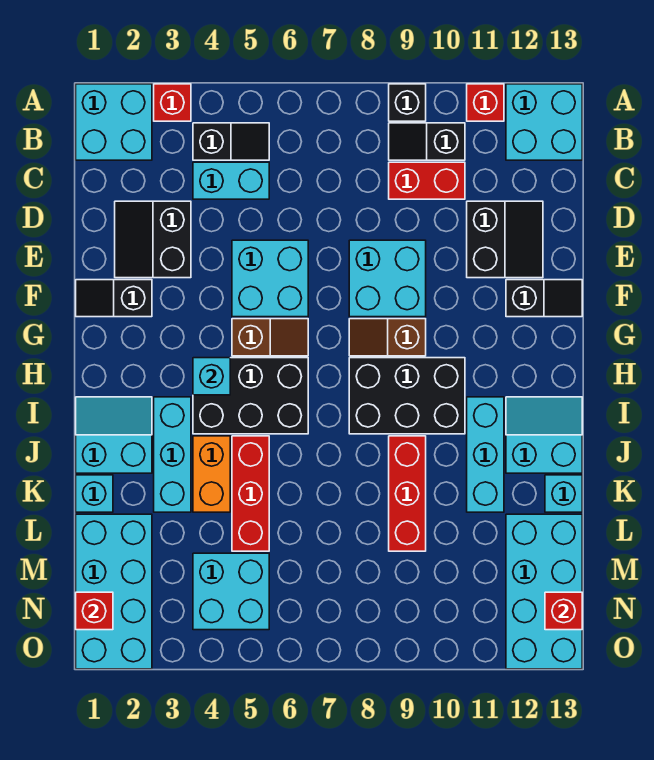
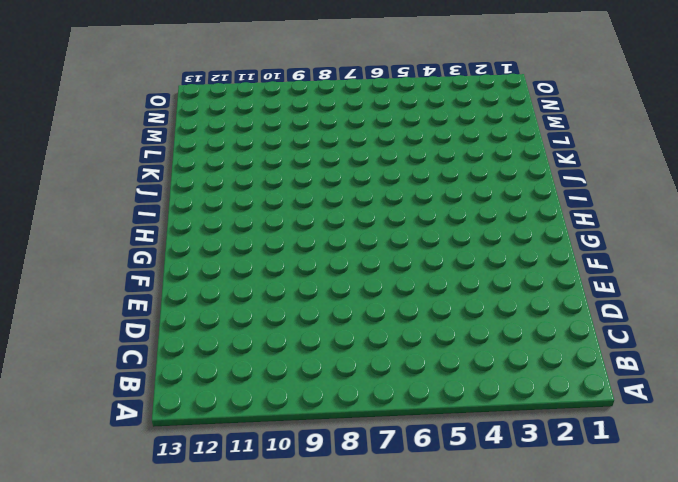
none -> cyan 2x2 brick [76,84,152,160]
none -> red 1x1 brick [154,84,191,121]
none -> black 1x1 brick [389,84,426,121]
none -> red 1x1 brick [467,84,504,121]

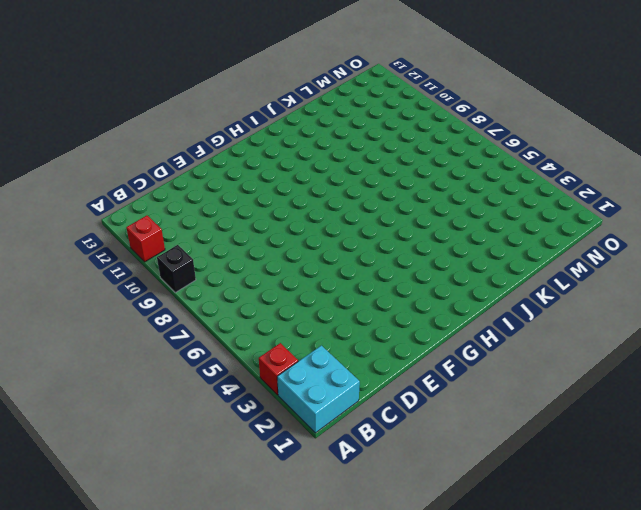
none -> cyan 2x2 brick [506,84,582,160]
none -> black 1x2 slope [193,123,269,160]
none -> black 1x2 slope [389,123,465,160]
none -> cyan 1x2 brick [193,162,269,199]

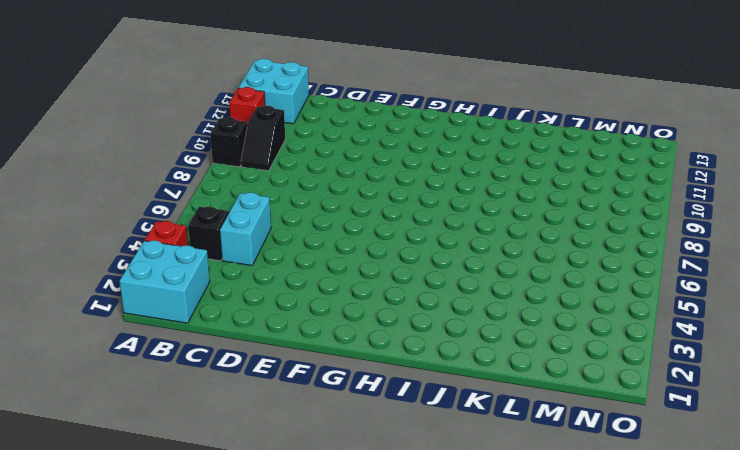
none -> red 1x2 brick [389,162,465,199]
none -> black 2x2 slope [115,201,191,278]
none -> black 2x2 slope [467,201,543,278]
none -> cyan 2x2 brick [232,240,308,317]

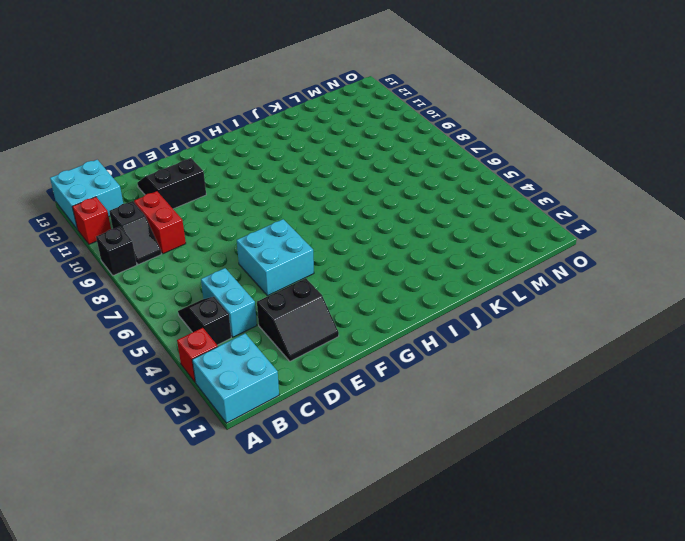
none -> cyan 2x2 brick [349,240,426,317]
none -> black 1x2 slope [76,280,152,317]
none -> black 1x2 slope [506,280,582,317]
none -> brown 1x2 slope [232,319,308,356]

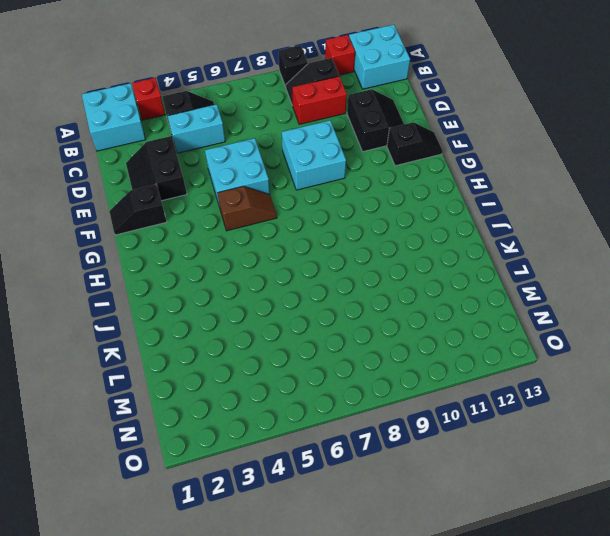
none -> brown 1x2 slope [349,319,426,356]
none -> black 2x3 brick [193,358,308,434]
none -> black 2x3 brick [349,358,465,434]
none -> cyan 2x2 slope [76,397,152,473]

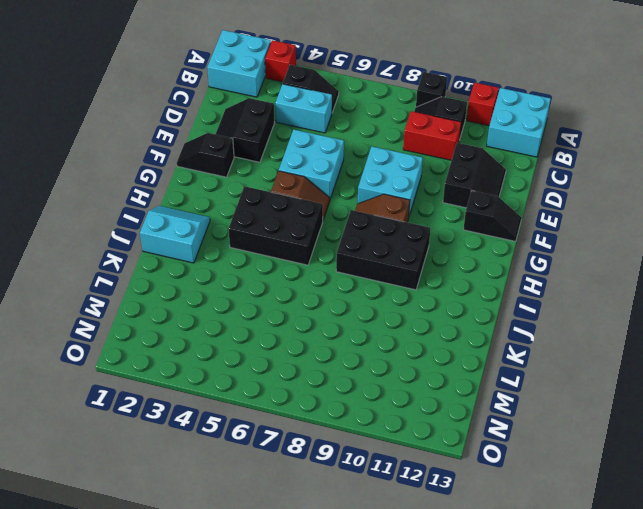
none -> cyan 1x3 brick [154,397,191,512]
none -> cyan 1x3 brick [467,397,504,512]
none -> cyan 2x2 slope [506,397,582,473]
none -> orange 1x2 brick [193,436,230,512]

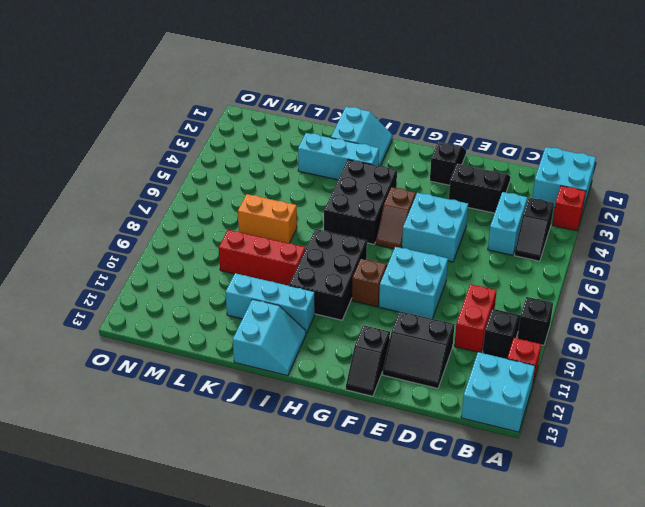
orange 1x2 brick [238,194,297,243] -> orange 1x2 brick moved to [193,436,230,512]
none -> red 1x3 brick [232,436,269,551]
none -> cyan 1x1 brick [76,475,113,512]
none -> cyan 1x1 brick [545,475,582,512]
none -> cyan 2x4 brick [76,514,152,669]

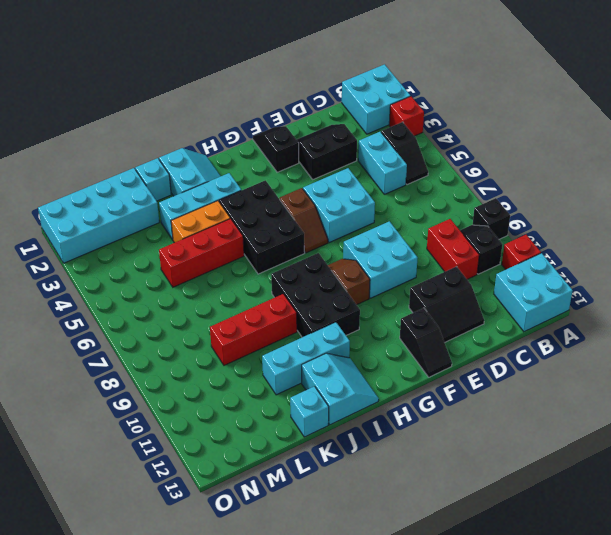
none -> cyan 2x4 brick [506,514,582,669]
none -> cyan 2x2 brick [193,553,269,630]
none -> cyan 1x1 brick [193,358,230,395]
none -> red 1x1 brick [76,592,113,630]

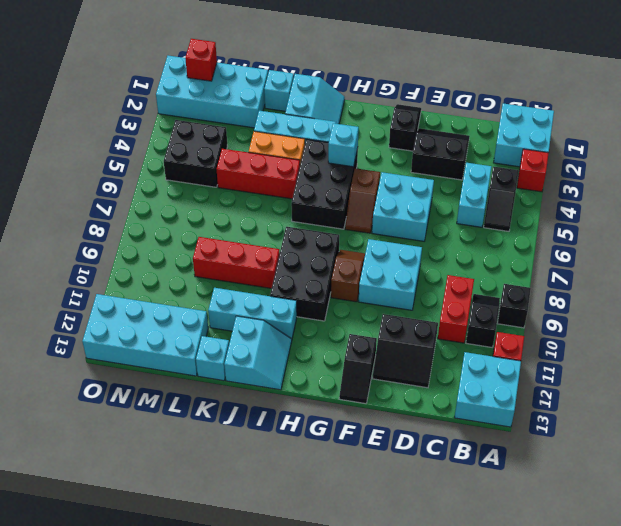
black 2x2 brick [164,120,227,187] -> cyan 2x2 brick [193,553,269,630]
none -> red 1x1 brick [545,592,582,630]

